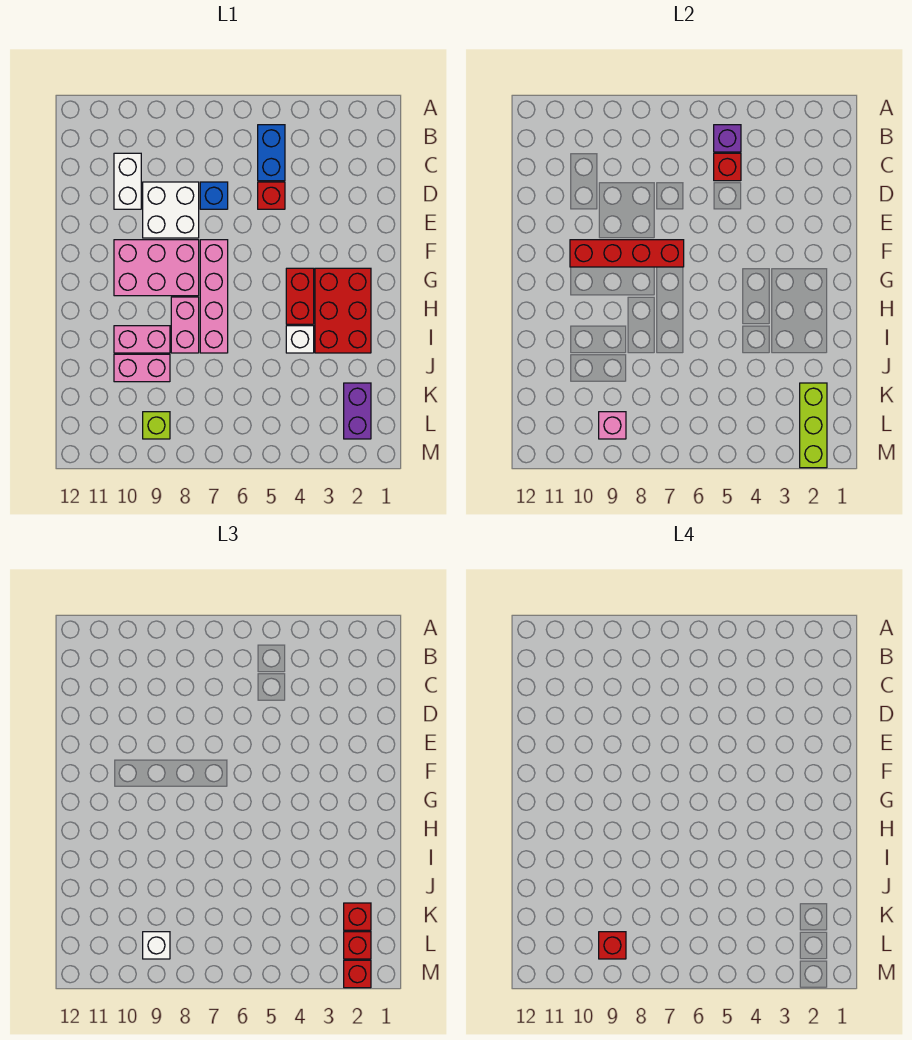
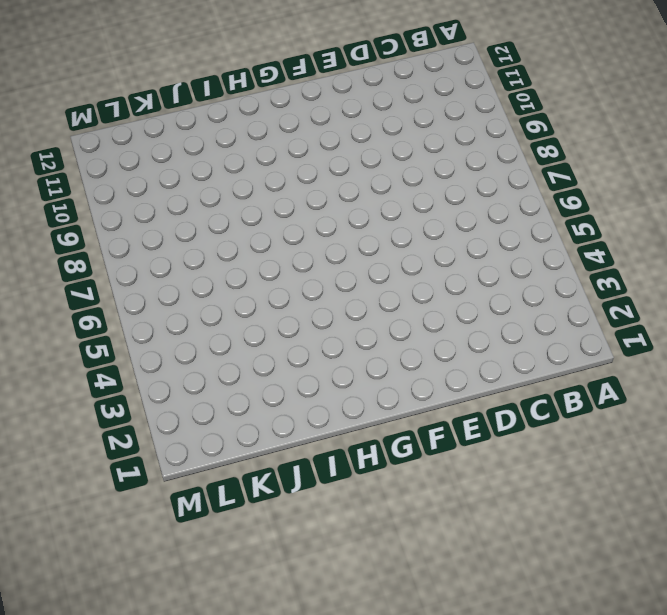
none -> blue 1x2 brick [258,125,285,181]
none -> white 1x2 brick [114,153,141,209]
none -> red 1x1 brick [258,182,285,209]

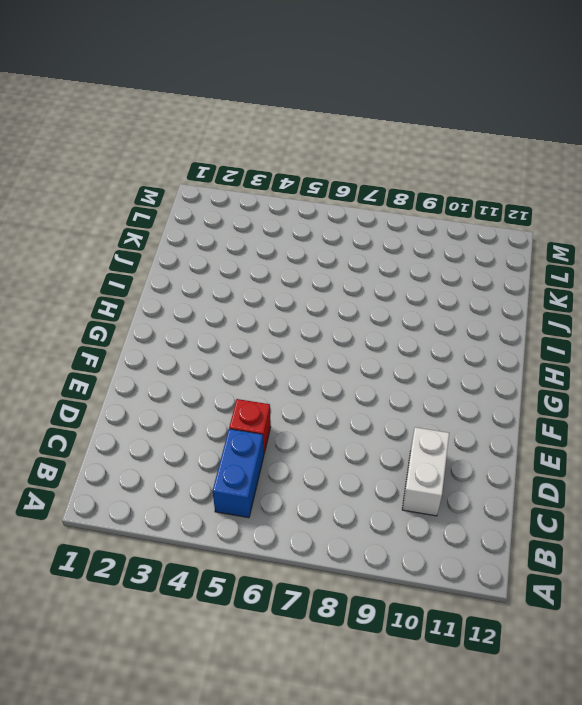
none -> blue 1x1 brick [200,182,228,209]
none -> white 2x2 brick [143,182,199,238]
none -> pink 1x4 brick [200,240,228,353]

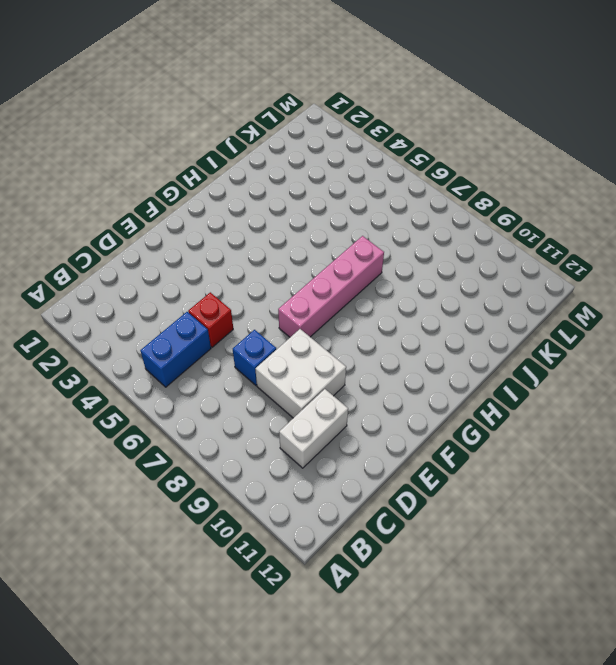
none -> pink 2x3 brick [114,240,199,296]
none -> red 2x3 brick [315,268,371,353]
none -> red 1x2 brick [286,268,314,324]

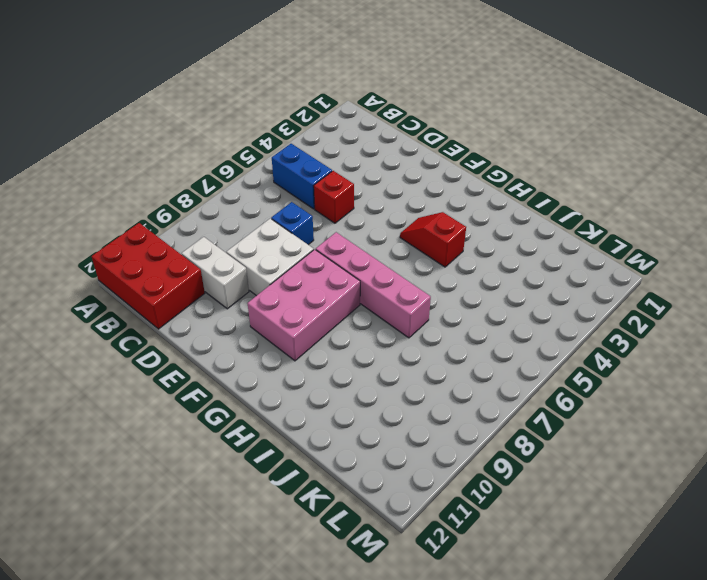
red 2x3 brick [92,223,205,329] -> red 2x3 brick moved to [315,268,371,353]
red 1x2 slope [400,212,466,267] -> red 1x2 brick [286,268,314,324]
none -> pink 1x2 brick [171,297,199,353]
none -> white 1x1 brick [286,326,314,353]
none -> pink 1x2 brick [114,326,170,353]

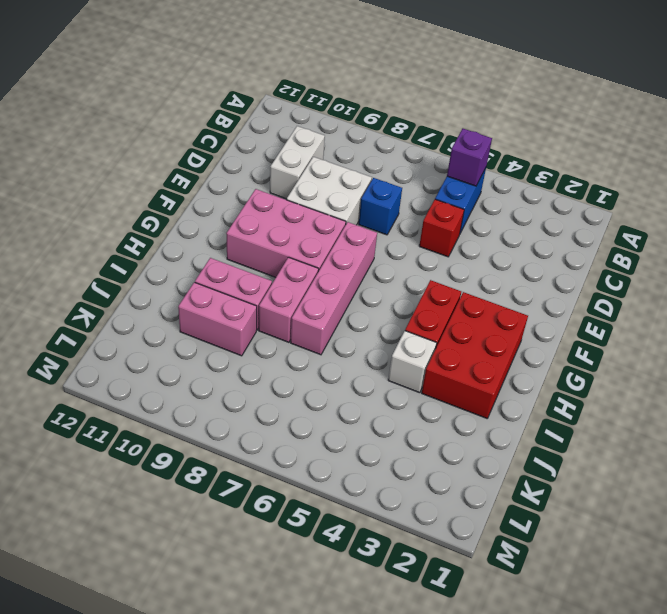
none -> purple 1x2 brick [344,383,371,439]
none -> lime 1x1 brick [143,412,170,439]
none -> red 1x1 brick [714,153,741,181]

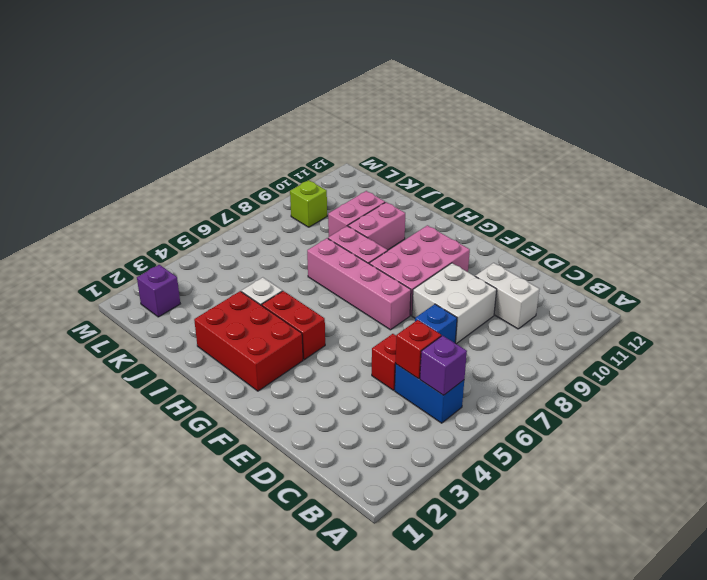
purple 1x1 brick [137,265,180,317] -> purple 1x2 brick [344,383,371,439]
none -> red 1x4 brick [570,240,684,267]
none -> lime 1x3 brick [800,383,827,468]
none -> pink 1x1 brick [599,412,626,439]

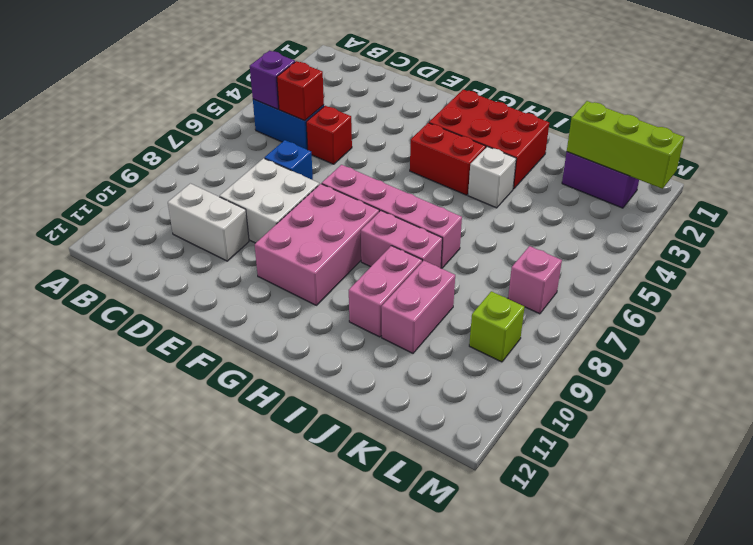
pink 1x1 brick [508,246,562,314] -> pink 1x1 brick moved to [599,412,626,439]
none -> red 1x4 brick [570,240,684,267]
none -> red 1x1 brick [344,903,371,930]
none -> red 1x1 brick [344,932,371,959]

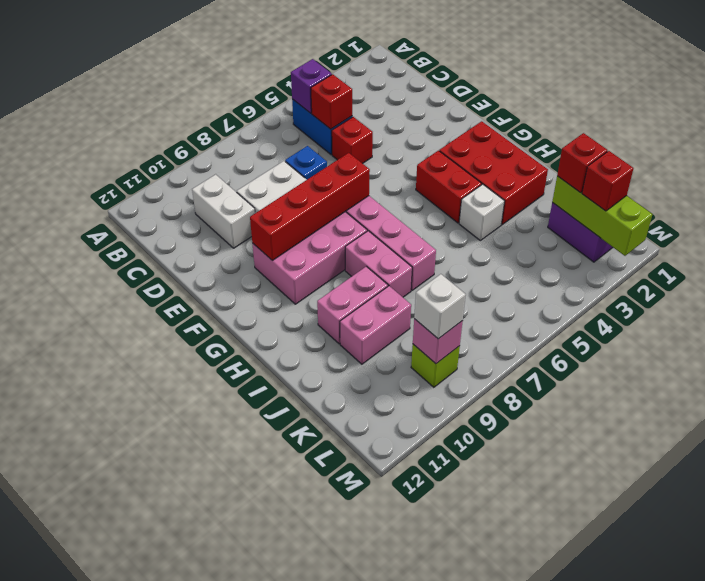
none -> red 1x1 brick [344,960,371,988]
none -> red 1x1 brick [599,932,626,959]

